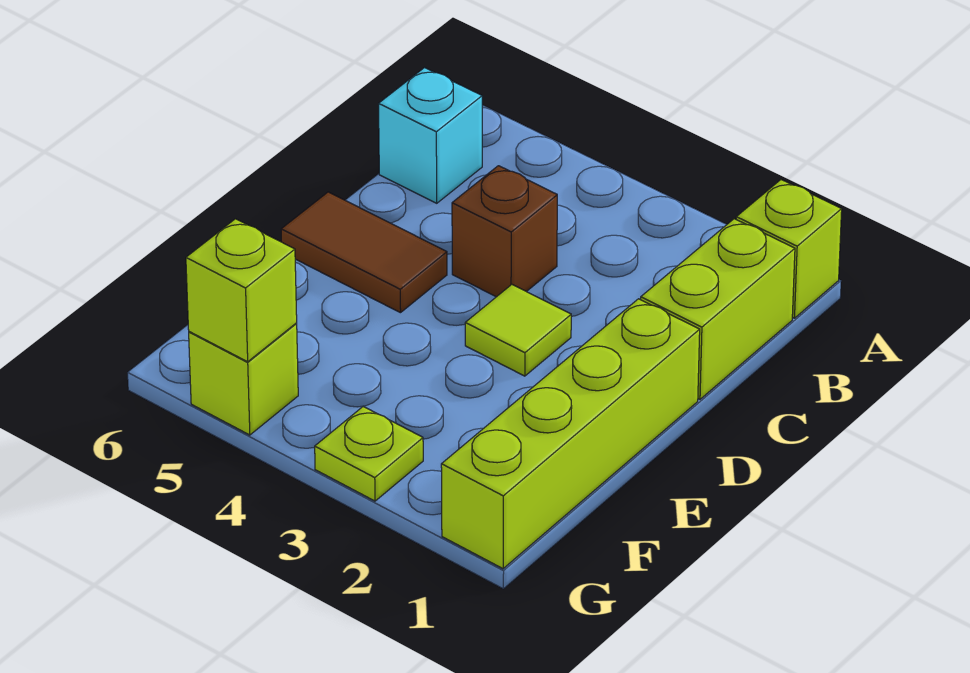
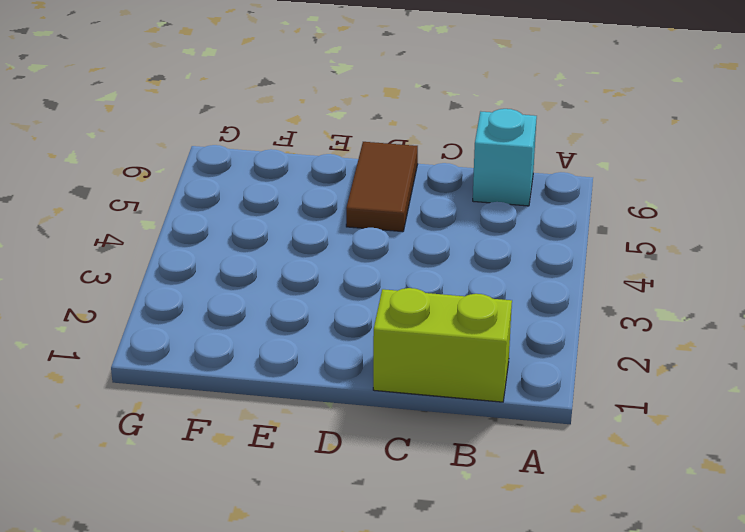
none -> lime 1x1 brick [736,180,842,318]
none -> brown 1x1 brick [452,166,557,297]

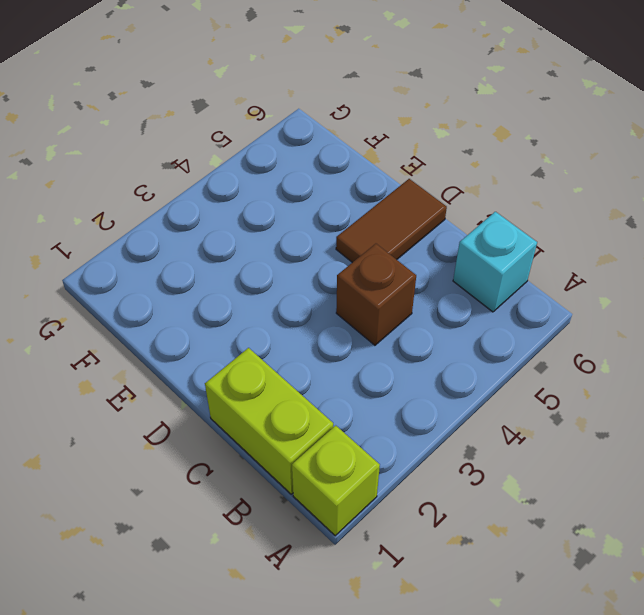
none -> lime 1x4 brick [441,299,700,569]
none -> lime 1x1 tile [465,285,571,376]

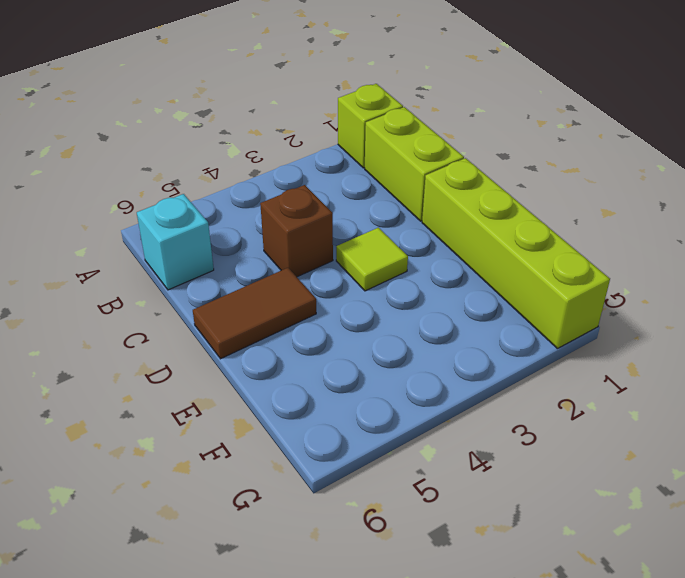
none -> lime 1x1 plate [315,407,423,501]
none -> lime 1x1 brick [189,324,298,435]

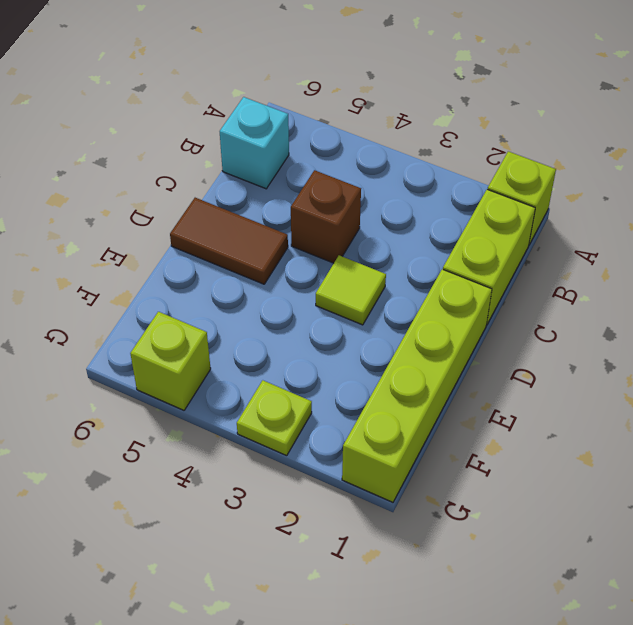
none -> lime 1x1 brick [186,219,297,362]

